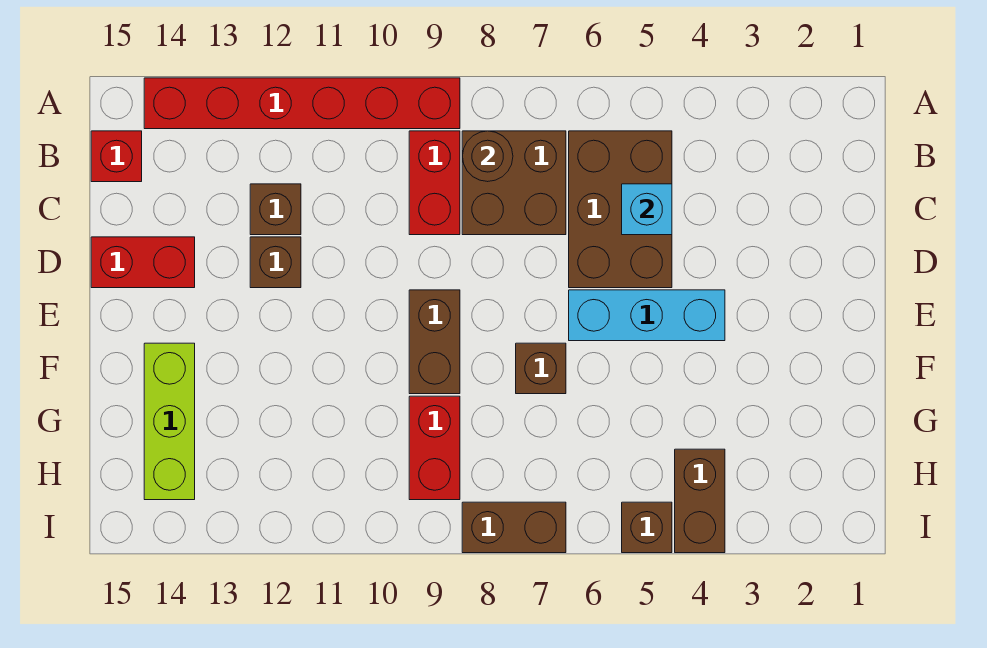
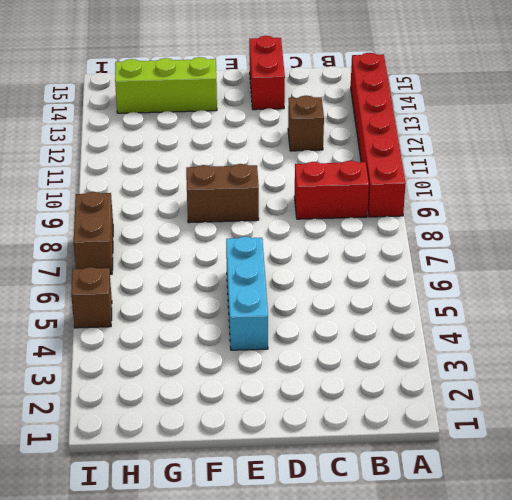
none -> brown 2x3 brick [569,131,672,288]
none -> brown 2x2 brick [462,131,566,235]
none -> red 1x1 brick [91,131,142,182]

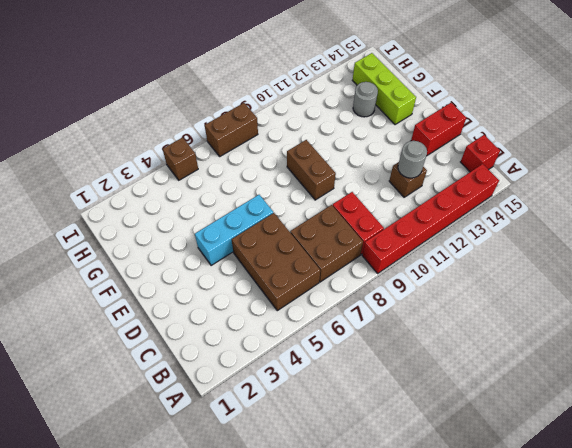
grey 1x1 round brick [398,141,427,178] -> none
grey 1x1 round brick [353,82,378,117] -> none
none -> brown 1x1 brick [250,237,301,288]
none -> brown 1x1 brick [516,343,566,394]
none -> red 1x2 brick [409,396,460,500]

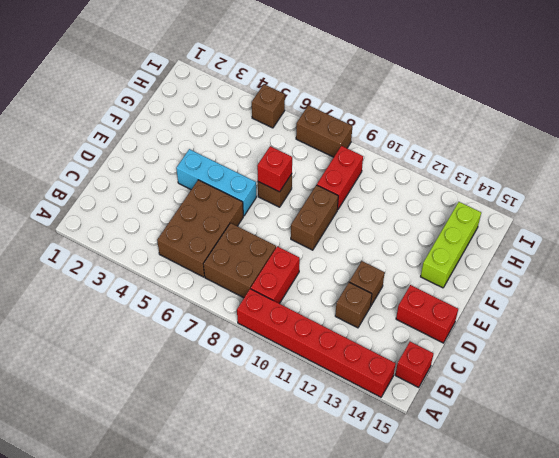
red 1x1 brick [257,146,292,192] -> none
none -> brown 1x2 brick [675,449,725,553]
none -> brown 1x1 round brick [463,131,513,182]
none -> cyan 1x1 brick [622,184,672,235]

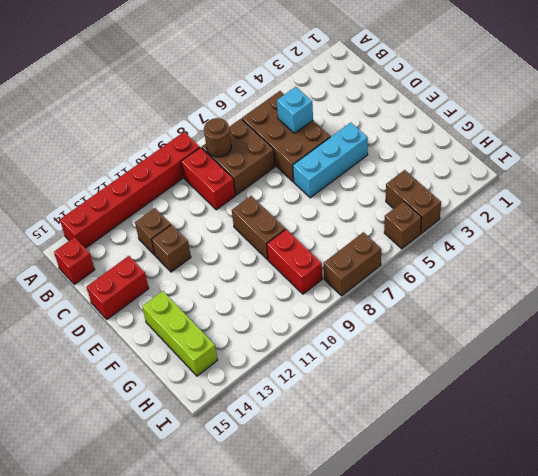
none -> brown 1x1 brick [516,343,566,394]

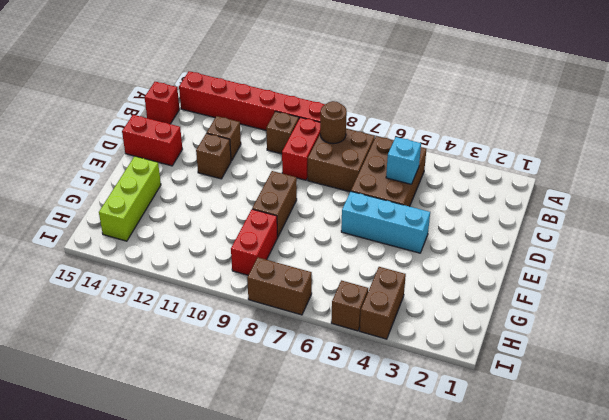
brown 1x1 brick [266,111,299,154] -> brown 1x1 brick moved to [516,343,566,394]

